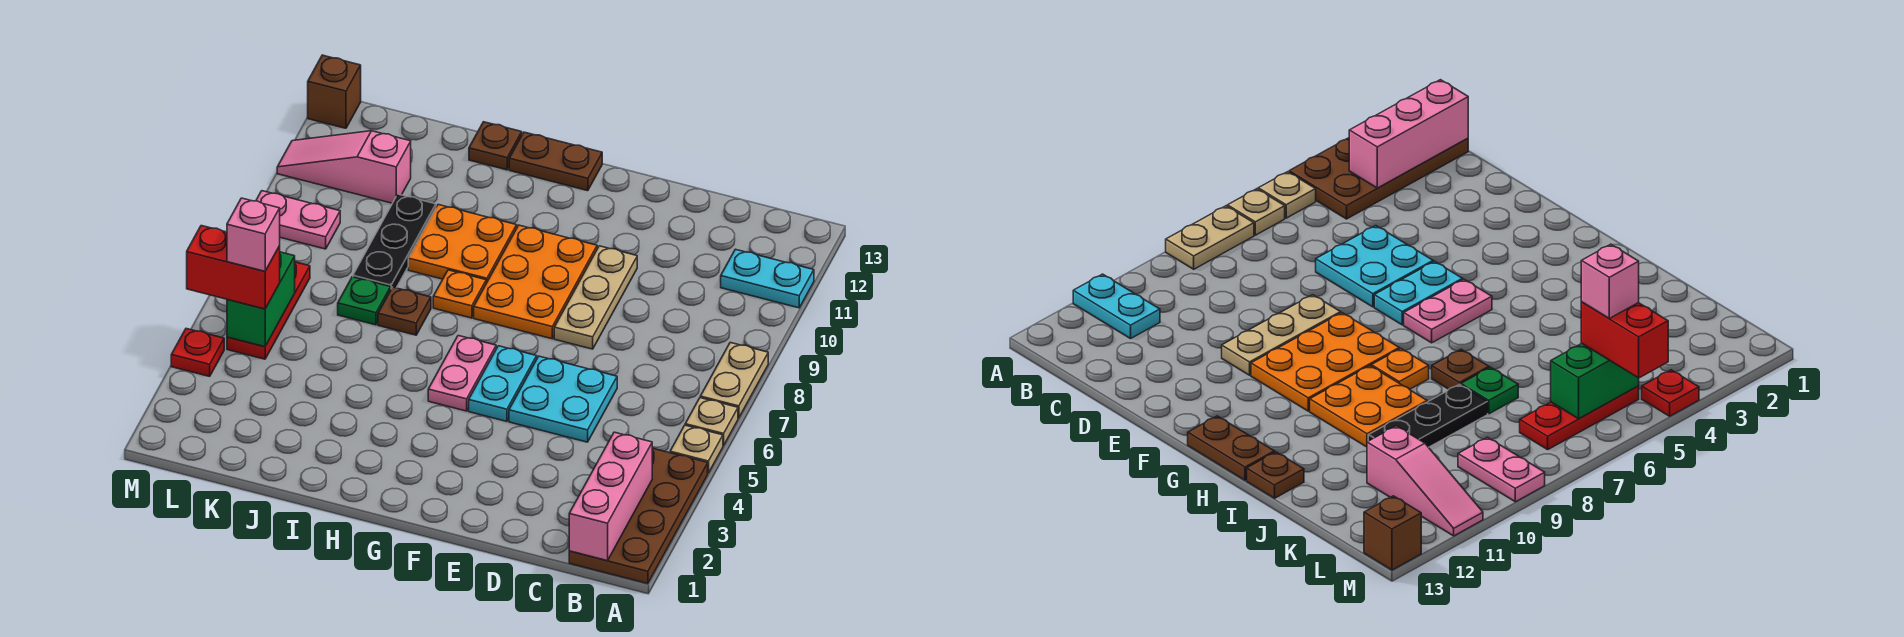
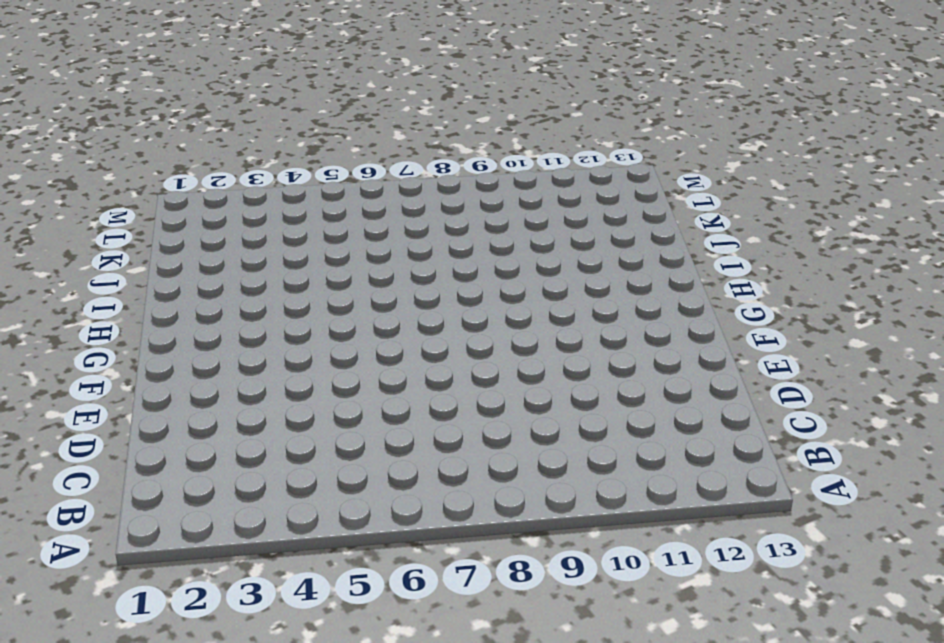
none -> brown 2x4 plate [569,448,708,584]
none -> tan 1x1 plate [670,425,723,473]
none -> tan 1x1 plate [685,398,738,446]

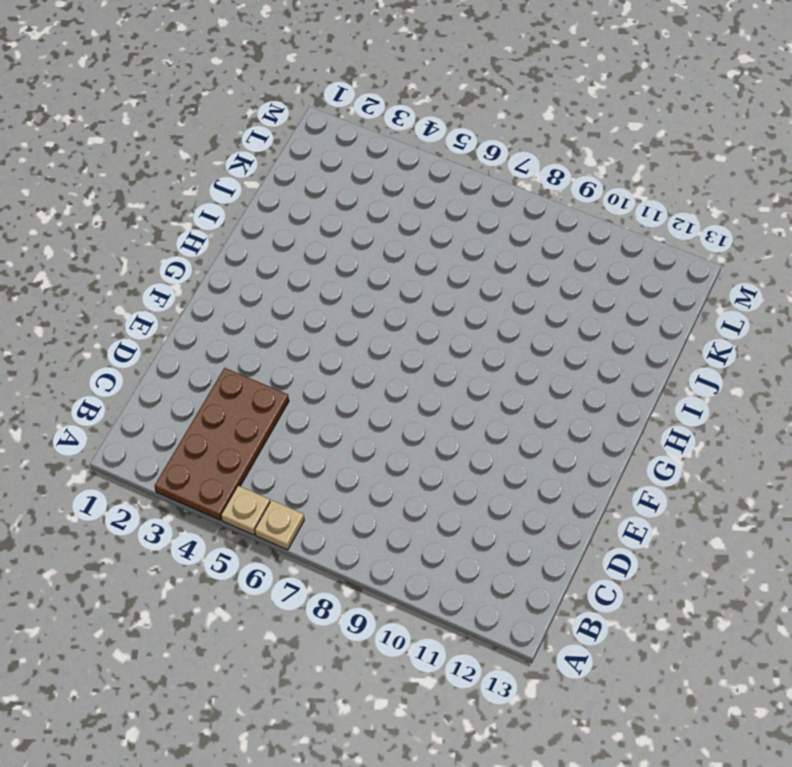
brown 2x4 plate [154,368,289,520] -> brown 2x4 plate turned to [569,448,708,584]
none -> tan 1x2 plate [700,343,768,418]
none -> cyan 1x2 plate [721,249,814,308]
none -> cyan 2x2 plate [509,356,617,442]

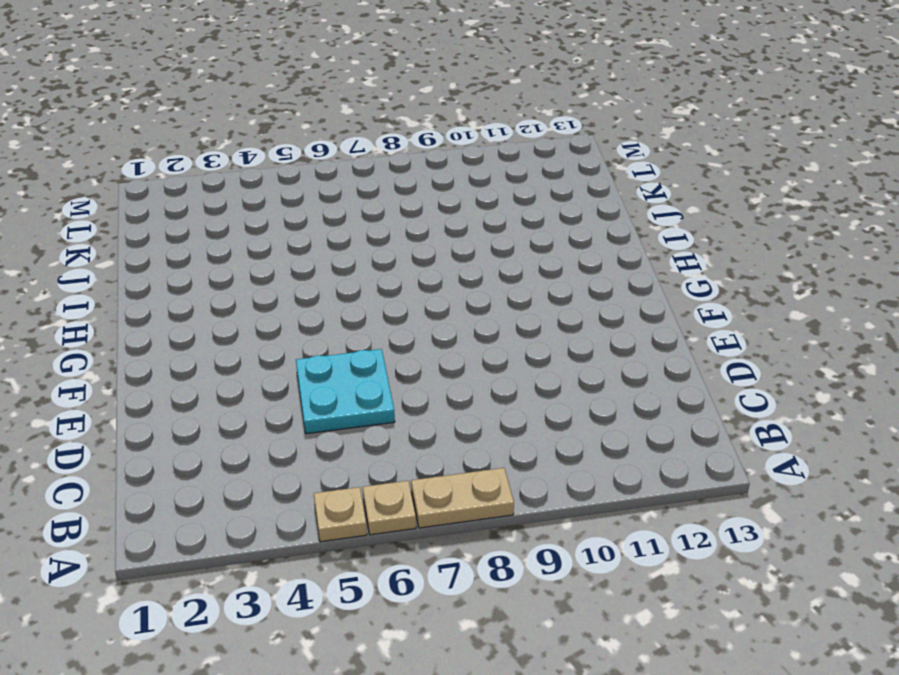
none -> brown 2x4 plate [569,448,708,584]
none -> cyan 1x2 plate [721,249,814,308]
none -> tan 1x3 plate [554,246,637,349]

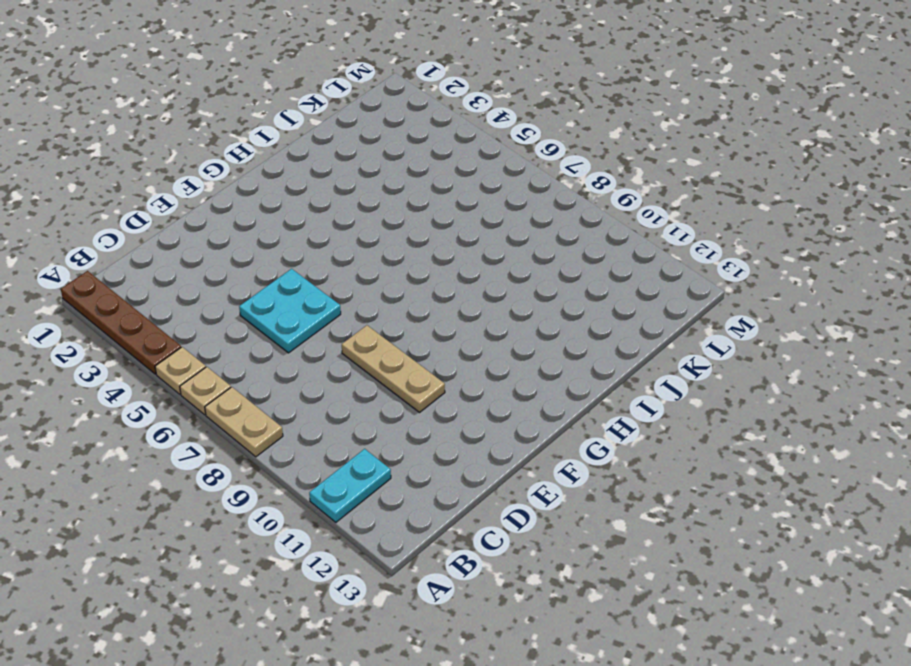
brown 1x4 plate [61,271,181,374] -> brown 2x4 plate [569,448,708,584]
none -> cyan 1x2 plate [469,346,537,421]
none -> orange 2x3 plate [474,225,597,339]
none -> pink 1x2 plate [428,336,496,411]

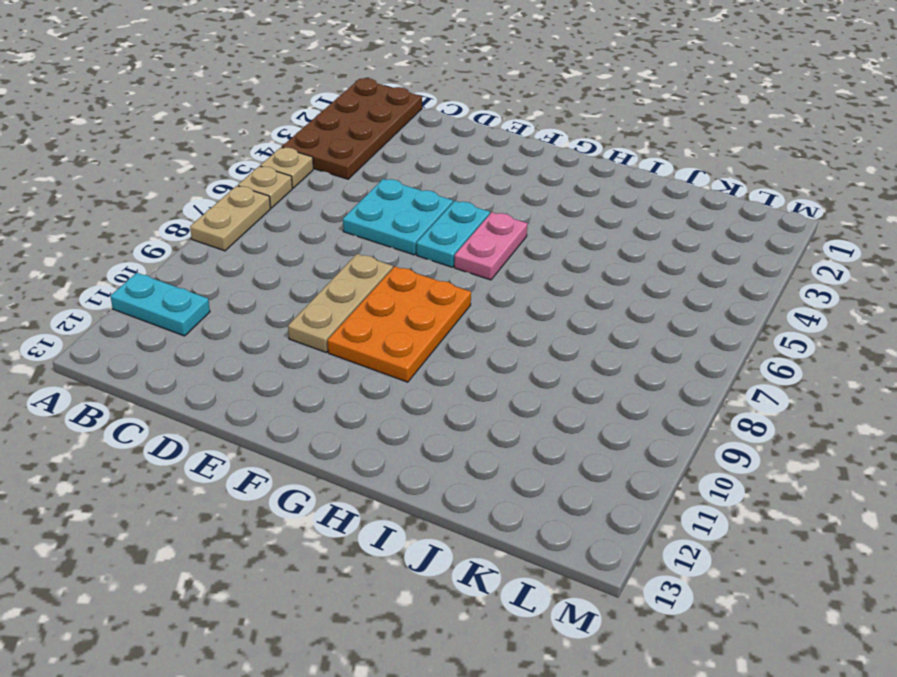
none -> brown 1x2 plate [509,132,602,191]
none -> orange 1x1 plate [433,270,486,318]
none -> orange 2x2 plate [408,205,517,283]

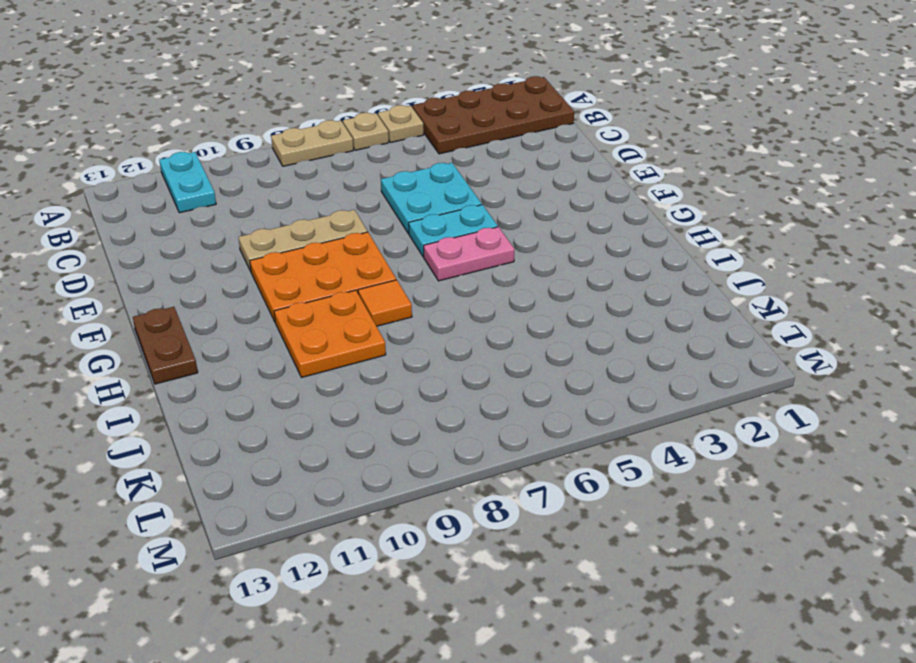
orange 1x1 tile [358,280,412,326] -> orange 1x1 plate [433,270,486,318]
none -> brown 1x1 plate [378,287,431,335]
none -> brown 1x1 plate [469,122,522,170]
none -> green 1x1 plate [338,277,391,325]

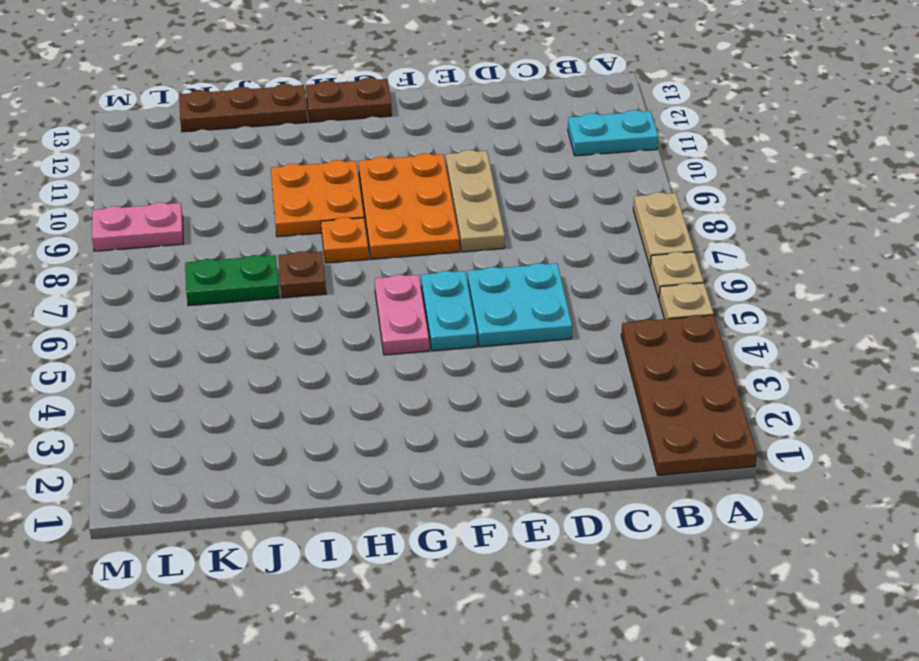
brown 1x3 plate [179,84,307,132] -> brown 1x1 plate [469,122,522,170]
green 1x2 plate [185,255,280,306] -> green 1x1 plate [338,277,391,325]
none -> black 1x3 plate [353,194,436,289]
none -> pink 1x3 slope [277,131,411,203]
none -> red 1x3 plate [227,262,310,359]

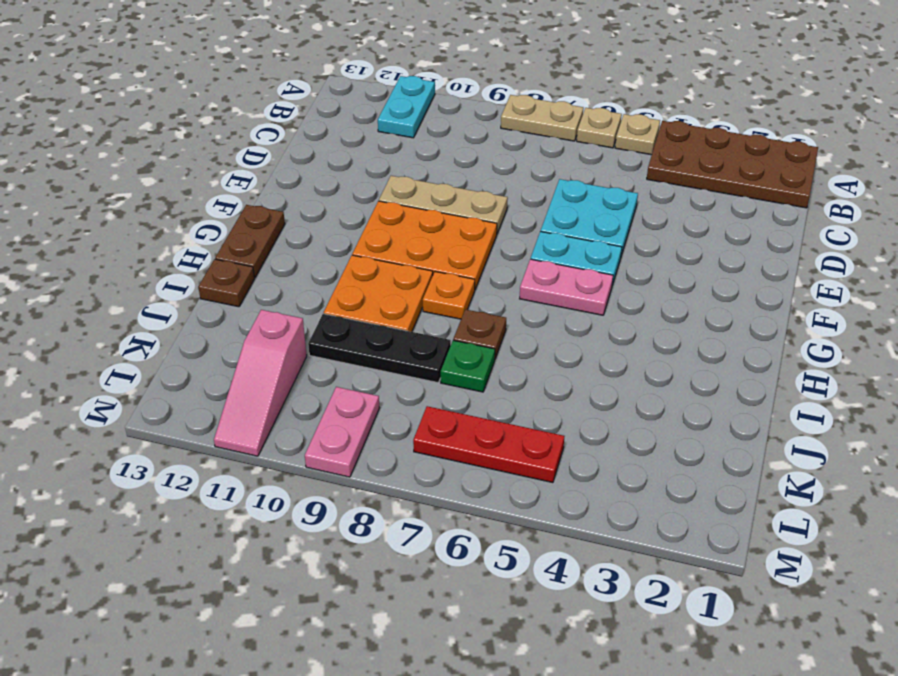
none -> red 1x1 plate [171,329,224,376]
none -> brown 1x1 brick [308,55,361,128]
none -> pink 1x3 brick [569,432,652,561]

